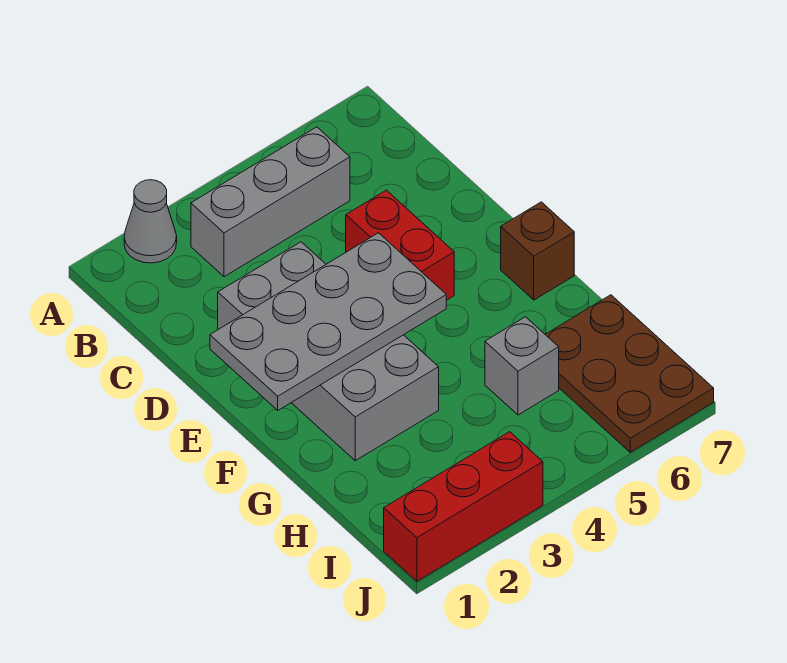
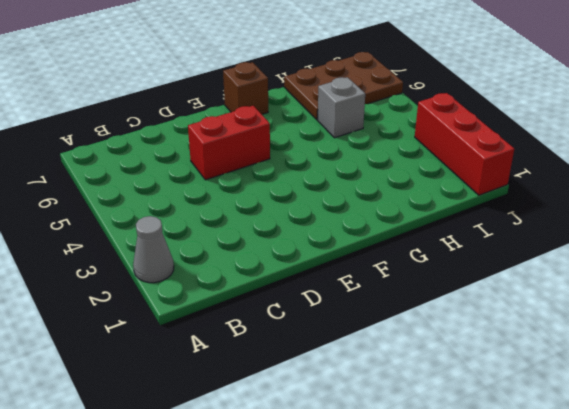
none -> grey 1x3 brick [191,127,350,277]
none -> grey 2x4 brick [218,242,439,461]

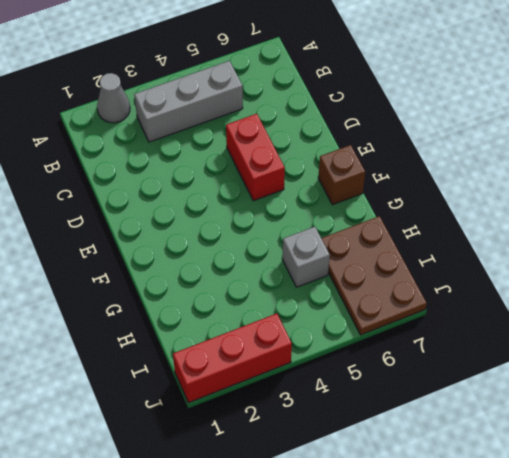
none -> grey 2x4 brick [218,242,439,461]
none -> grey 2x4 plate [210,233,446,410]

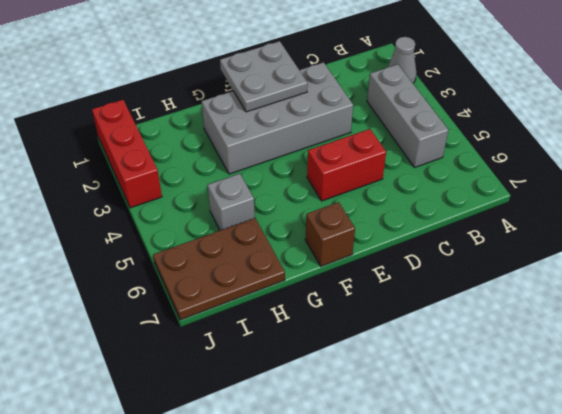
grey 2x2 plate [220,41,308,112] -> grey 2x4 plate [210,233,446,410]

